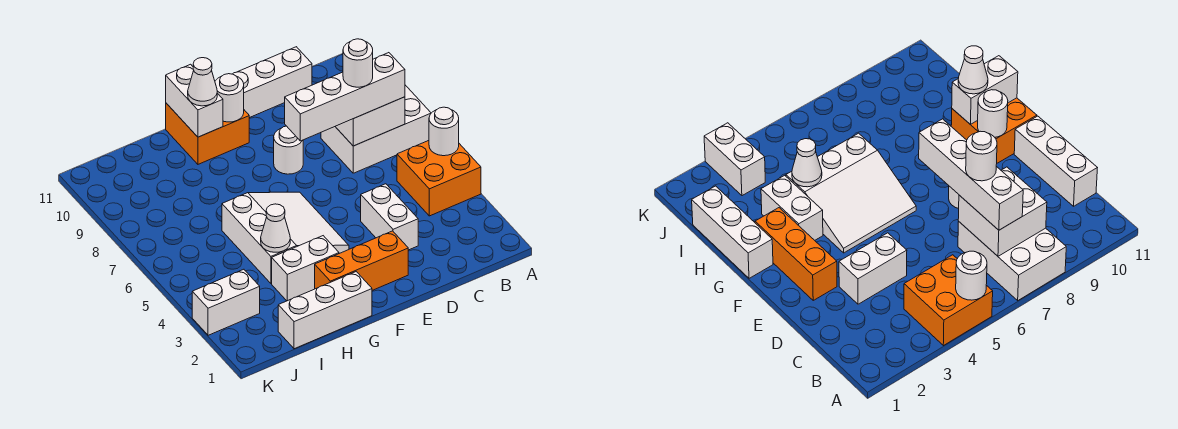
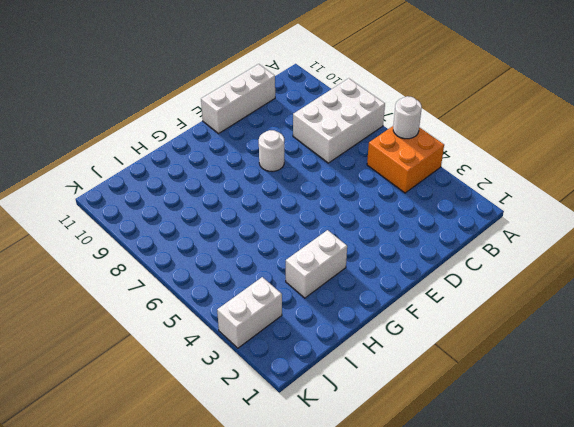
none -> white 1x2 brick [361,184,418,250]
none -> orange 1x3 brick [315,231,408,290]
none -> white 3x3 slope [222,192,349,283]

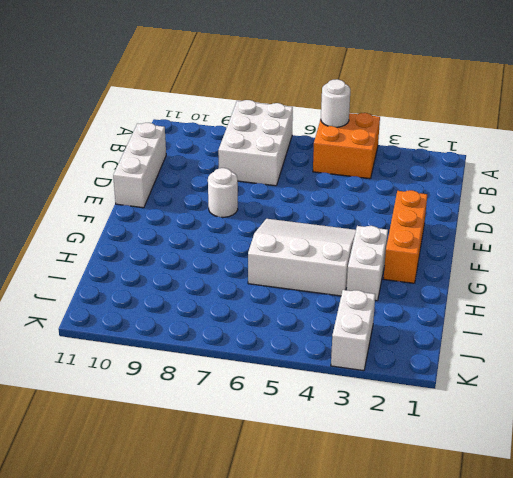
none -> white 1x2 brick [361,184,418,250]
none -> orange 2x2 brick [166,103,249,164]
none -> white 1x3 brick [278,272,372,349]

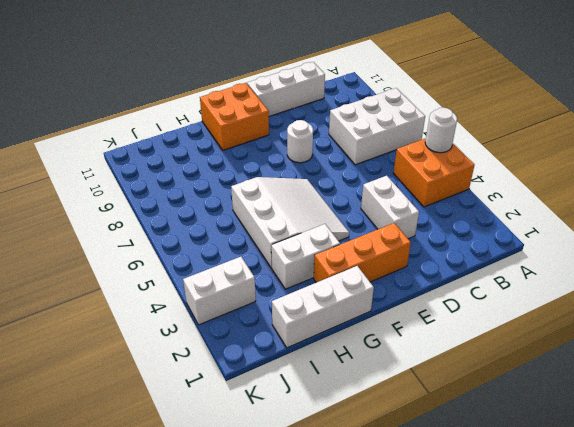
none -> white 2x2 brick [335,97,405,146]
none -> white 1x1 round brick [215,74,244,122]
none -> white 1x2 brick [166,64,223,137]

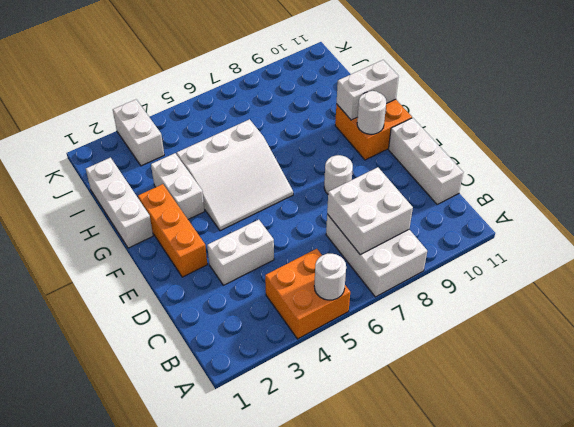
none -> white 1x1 cone [261,204,290,252]
none -> white 1x4 brick [285,53,405,141]
none -> white 1x1 cone [188,58,217,106]

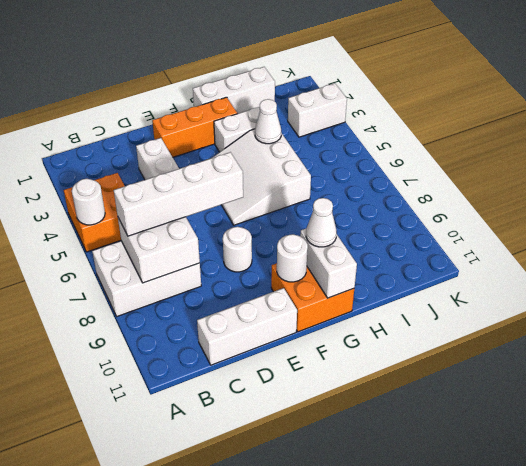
none -> white 1x1 round brick [343,39,373,87]

